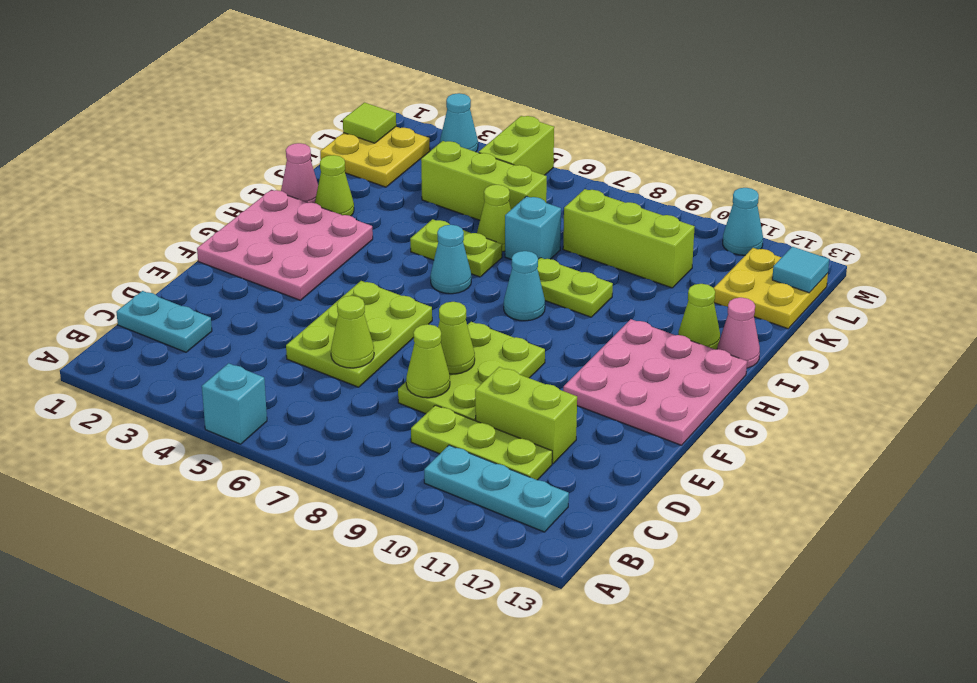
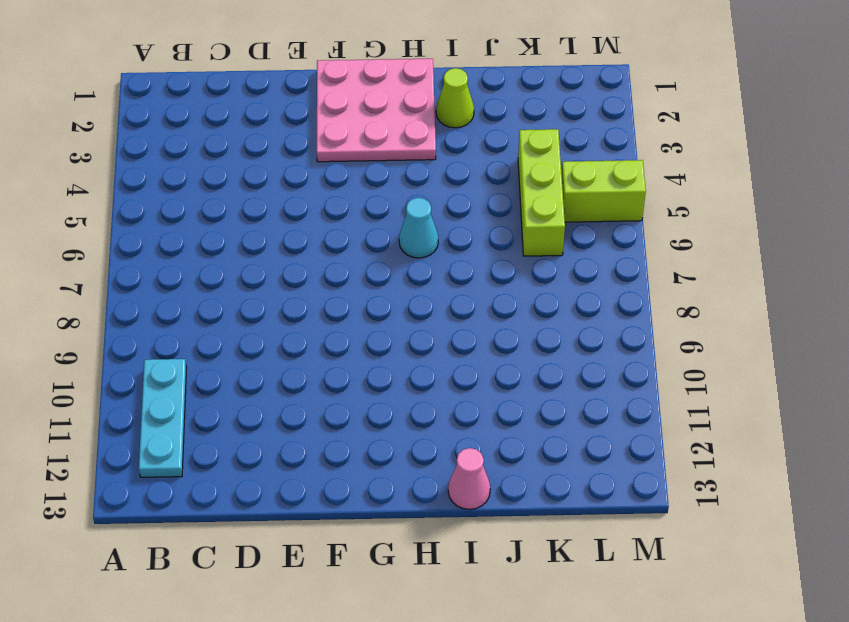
none -> cyan 1x1 brick [202,363,267,444]
none -> cyan 1x2 plate [116,291,212,352]
none -> lime 1x3 plate [411,405,552,480]
none -> lime 2x3 plate [286,281,432,387]

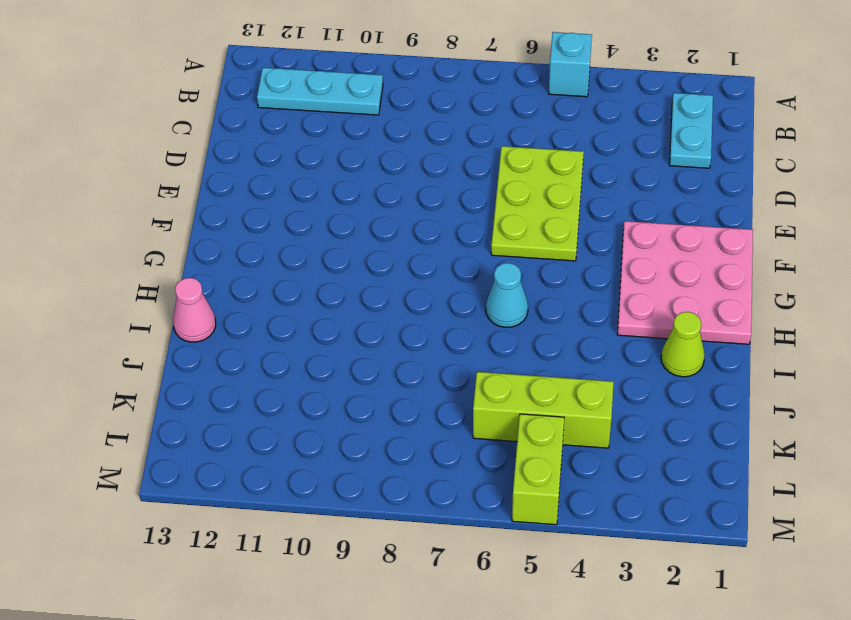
cyan 1x2 plate [670,93,713,168] -> cyan 1x2 plate turned to [116,291,212,352]
none -> lime 1x3 plate [411,405,552,480]
none -> lime 2x3 plate [398,322,545,421]
none -> lime 1x2 brick [475,367,577,464]
none -> pink 3x3 plate [563,319,747,445]

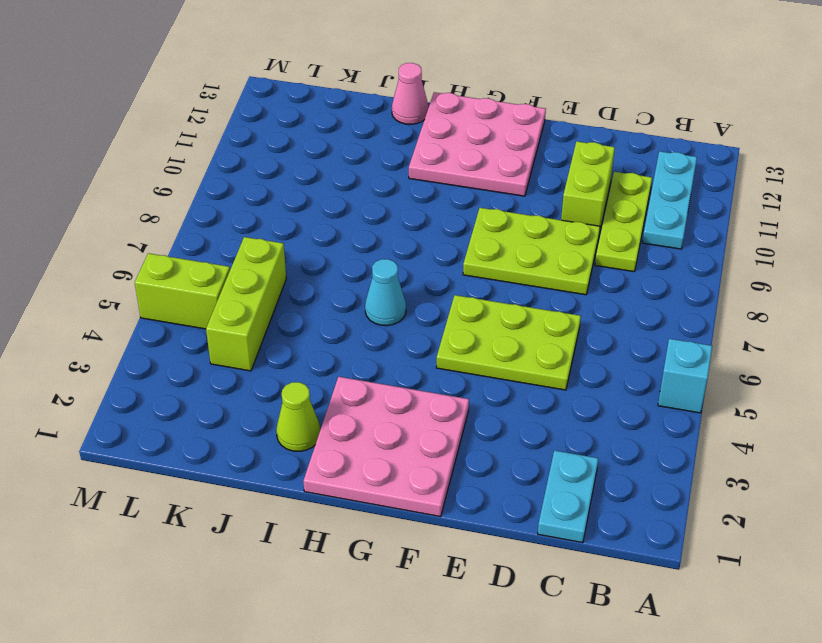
none -> cyan 1x1 cone [504,251,545,321]
none -> pink 1x1 cone [281,143,318,203]
none -> lime 1x2 plate [410,219,502,277]
none -> lime 1x2 plate [537,258,613,317]

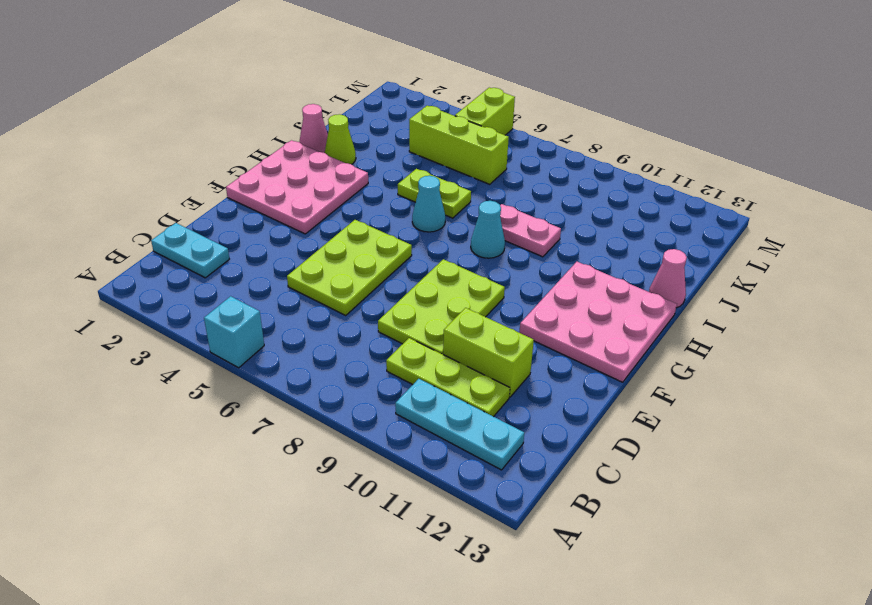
pink 1x2 plate [500,204,561,257] -> lime 1x2 plate [537,258,613,317]
none -> lime 1x1 cone [678,284,720,350]
none -> lime 1x1 cone [477,185,511,252]
none -> cyan 1x1 brick [505,196,561,260]
none -> yellow 2x2 plate [320,127,430,187]

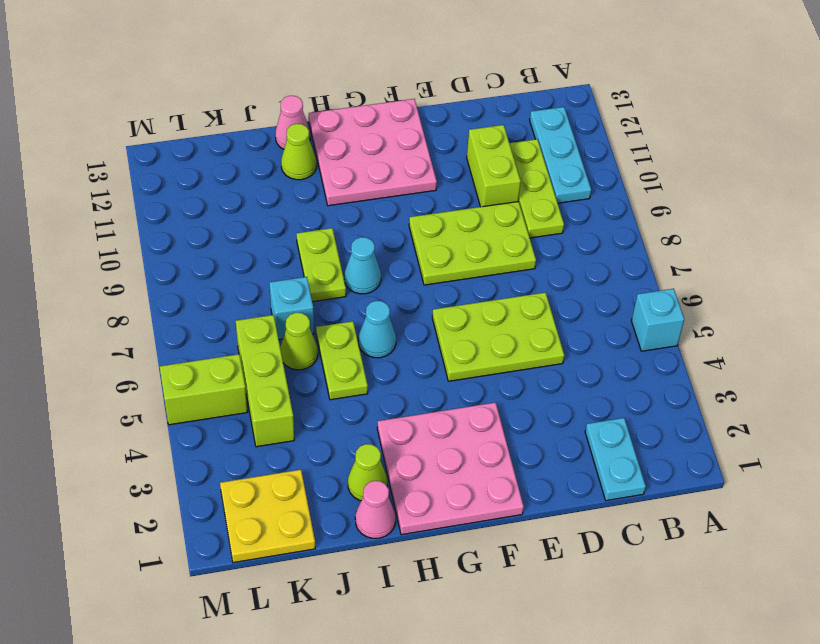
none -> lime 1x3 brick [563,189,695,288]
none -> yellow 2x2 plate [714,248,828,329]
none -> cyan 1x1 cone [440,93,478,152]
none -> cyan 1x1 cone [723,188,763,255]

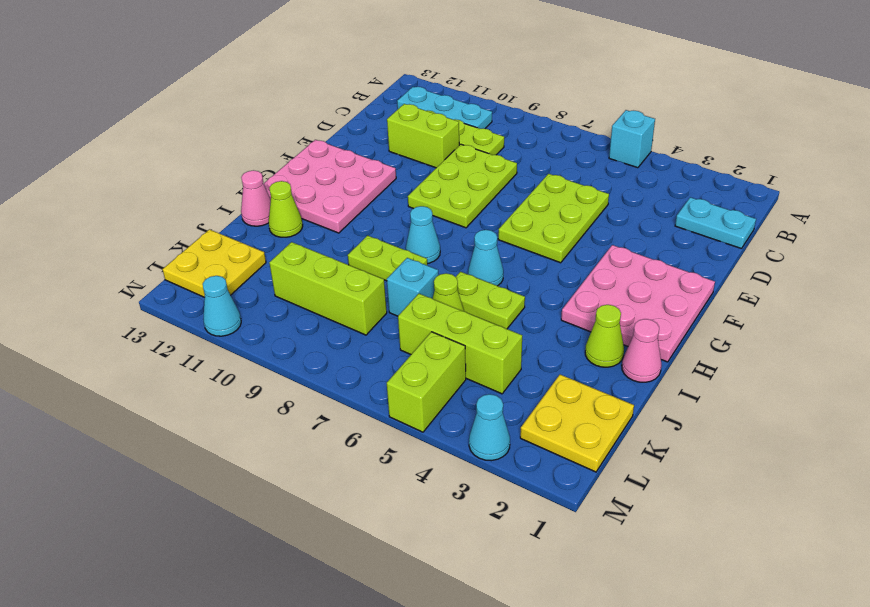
none -> lime 1x1 cone [331,296,374,368]
none -> lime 1x1 cone [406,324,450,398]
none -> lime 1x1 cone [438,302,475,374]
none -> lime 1x1 tile [343,103,396,143]

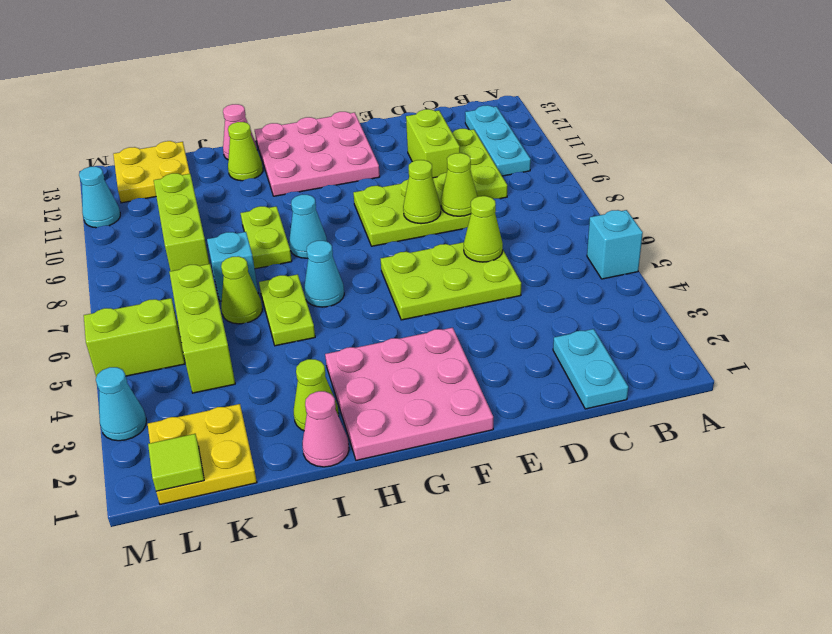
none -> cyan 1x1 tile [772,247,829,293]

